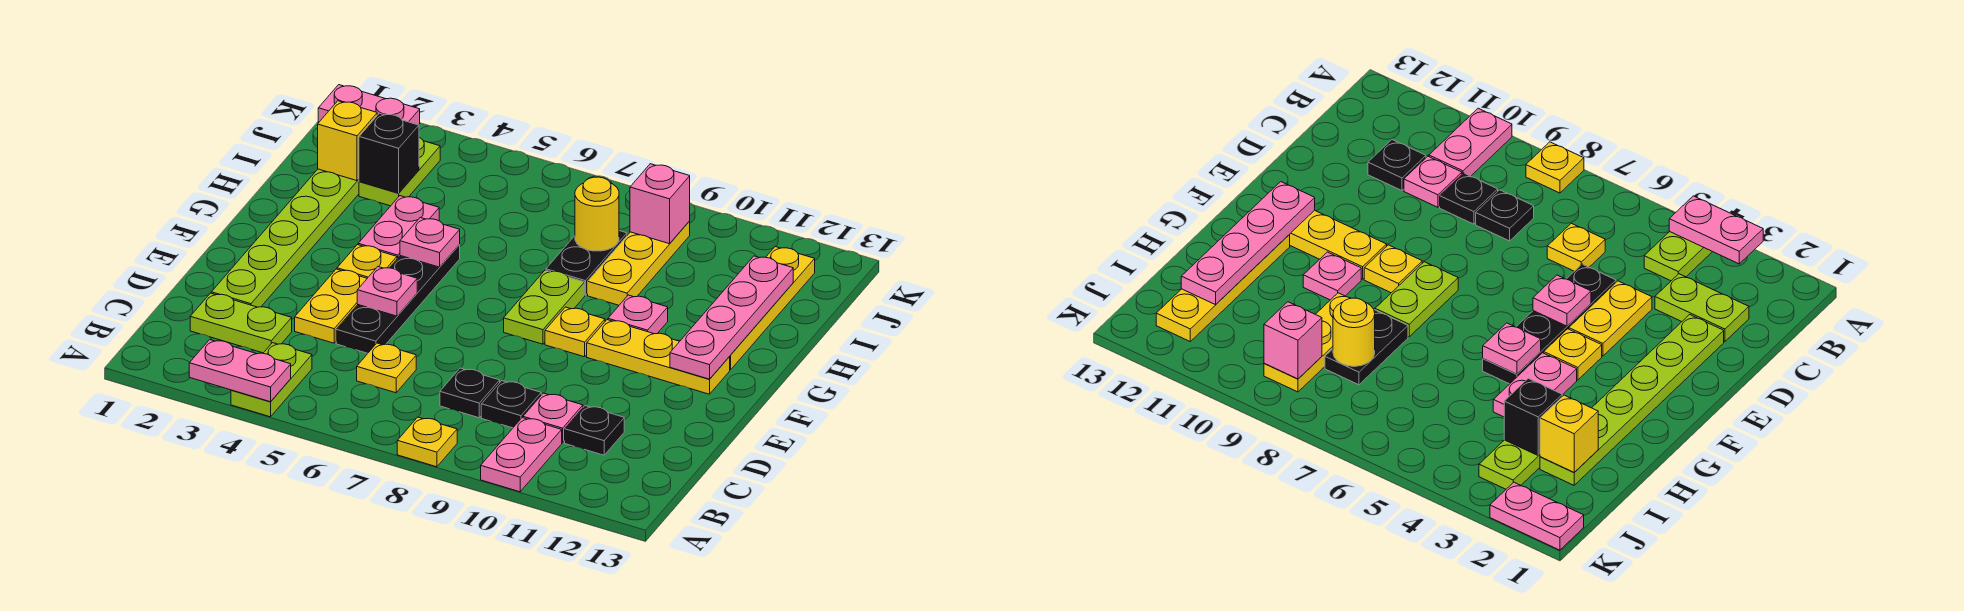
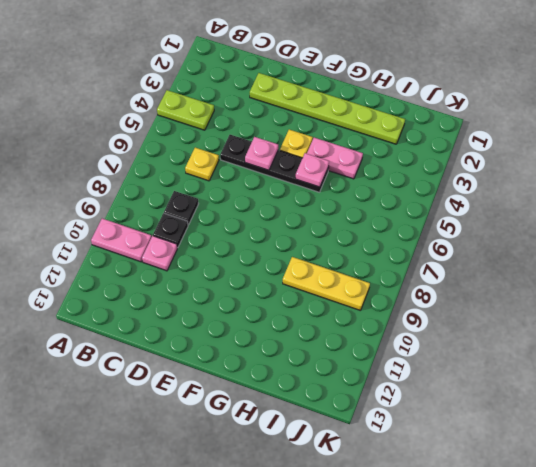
none -> yellow 1x1 plate [397,417,457,467]
none -> lime 1x2 plate [190,293,292,353]
none -> black 1x1 plate [565,406,624,455]
none -> yellow 1x2 plate [295,269,367,343]

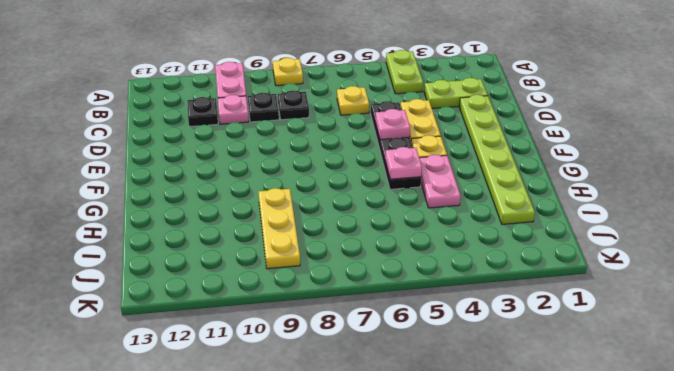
none -> lime 1x2 plate [504,270,585,344]
none -> yellow 1x1 plate [545,307,605,357]
none -> yellow 1x3 plate [587,320,730,394]
none -> pink 1x1 plate [608,295,668,334]

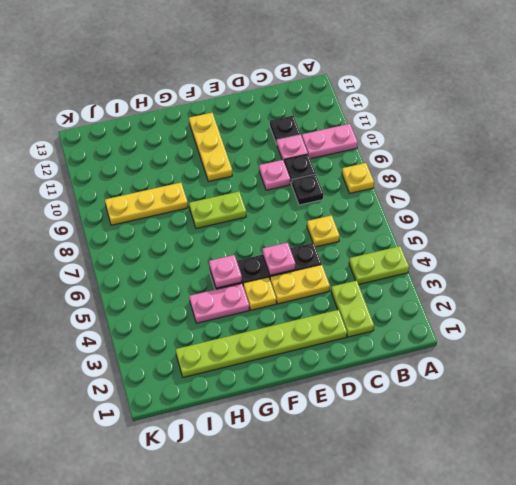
pink 1x1 plate [259,160,290,190] -> pink 1x1 plate moved to [608,295,668,334]
none -> yellow 1x1 plate [545,307,605,357]
none -> yellow 1x4 plate [729,247,815,370]
none -> black 1x2 plate [546,231,627,295]
none -> lime 1x2 plate [359,138,440,206]

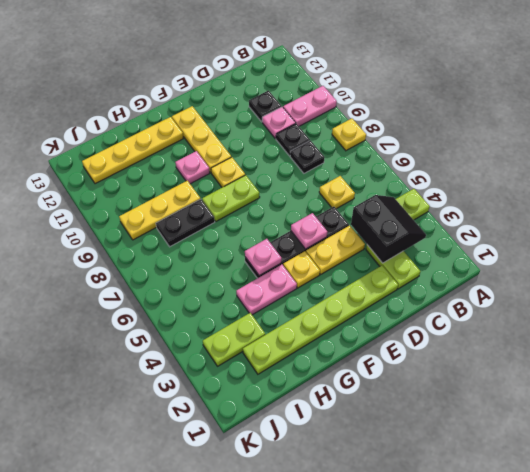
black 2x2 slope [351,195,426,263] -> none
none -> pink 1x2 plate [318,85,420,125]
none -> pink 1x2 plate [189,340,291,402]
none -> pink 1x4 plate [670,256,793,379]
none -> yellow 1x1 brick [318,101,377,181]

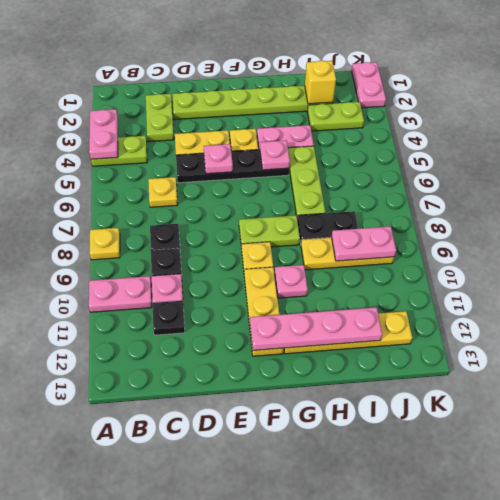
lime 1x3 plate [288,146,325,219] -> none
pink 1x2 plate [331,226,396,261] -> pink 1x1 brick [630,164,690,244]
none -> black 1x1 brick [359,113,419,193]
none -> yellow 1x1 round brick [575,177,619,251]

